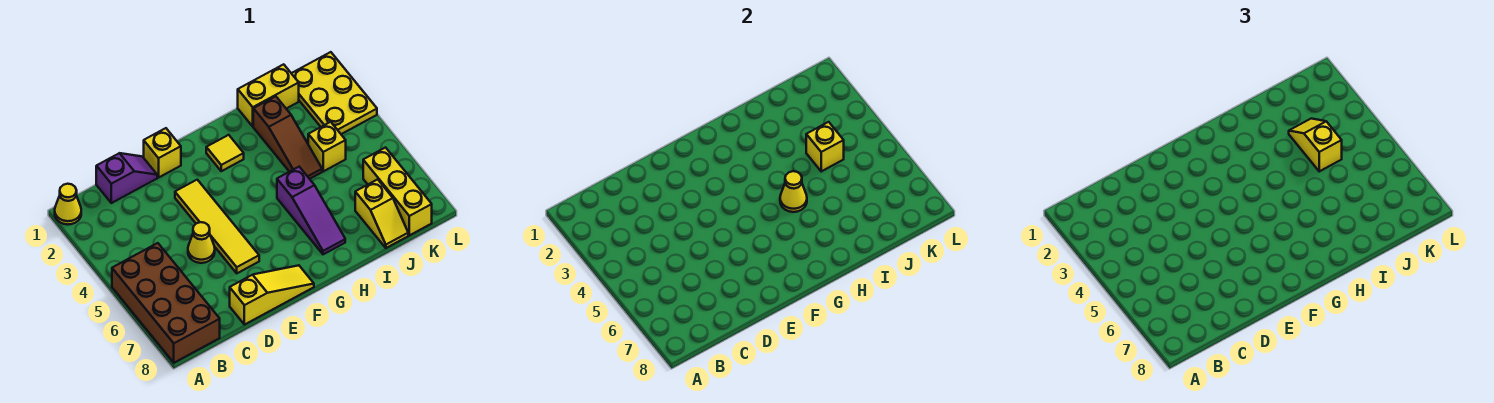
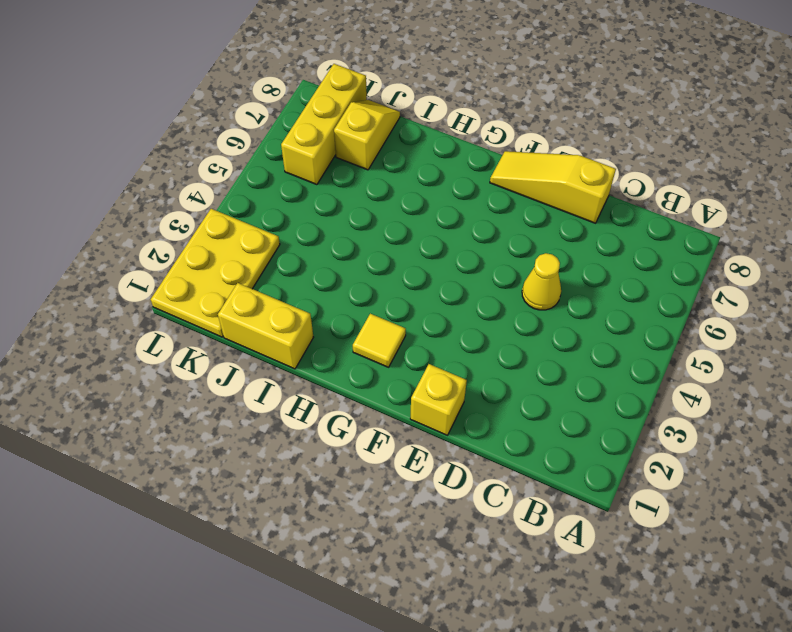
none -> yellow 1x1 cone [55,184,81,225]
none -> brown 2x4 brick [112,243,220,363]
none -> purple 1x2 slope [96,153,157,203]

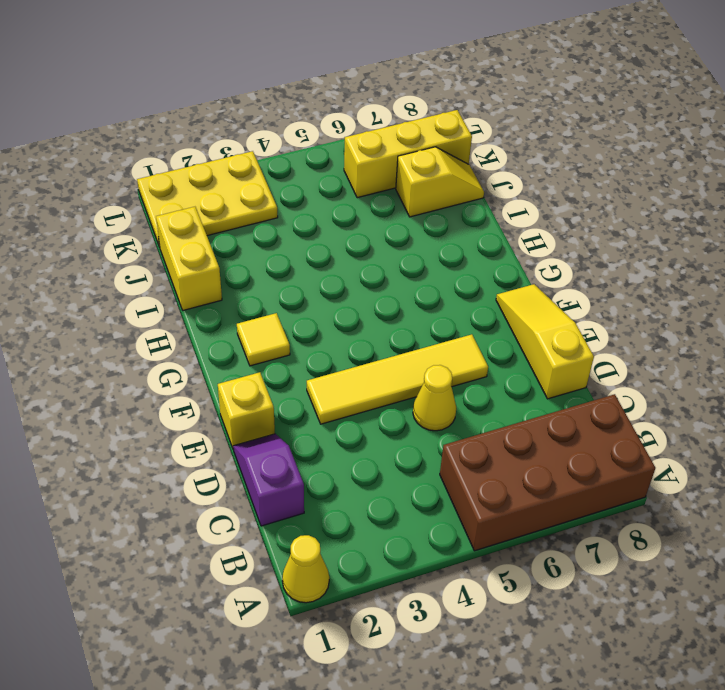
none -> purple 1x3 slope [277,167,345,254]
none -> brown 1x3 slope [253,96,322,179]
none -> yellow 1x1 brick [308,122,346,171]

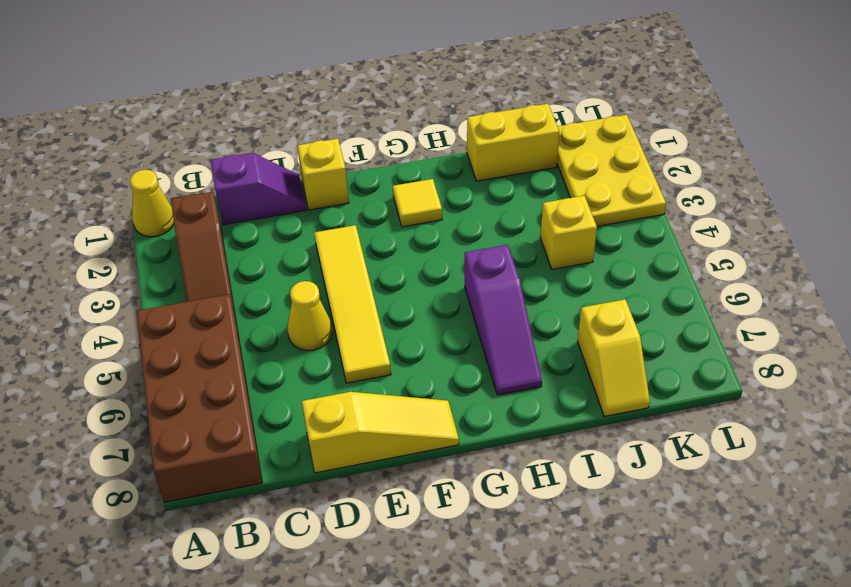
brown 1x3 slope [171,192,236,320] -> brown 1x3 slope moved to [253,96,322,179]
none -> yellow 1x3 brick [363,148,432,235]
none -> yellow 1x1 cone [780,171,807,212]
none -> yellow 1x1 brick [806,122,844,171]

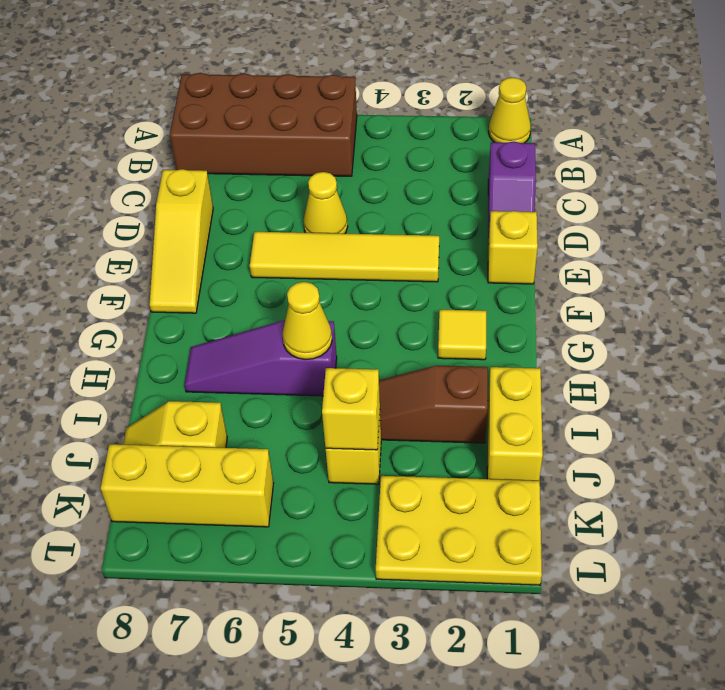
none -> yellow 1x2 slope [1289,119,1342,171]

